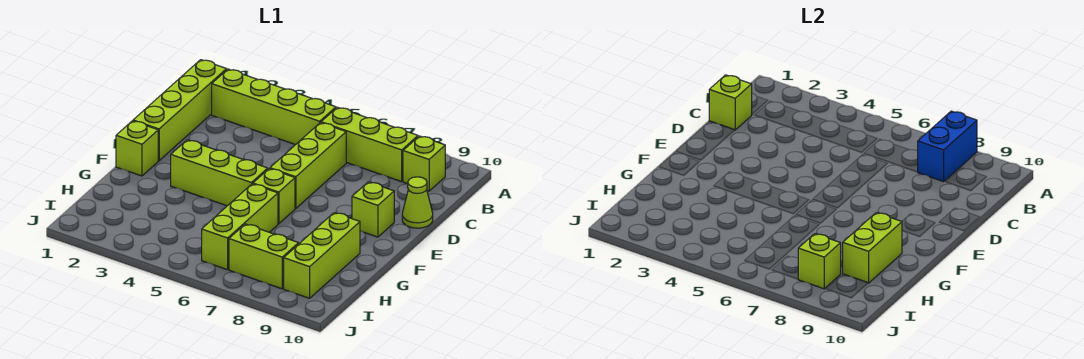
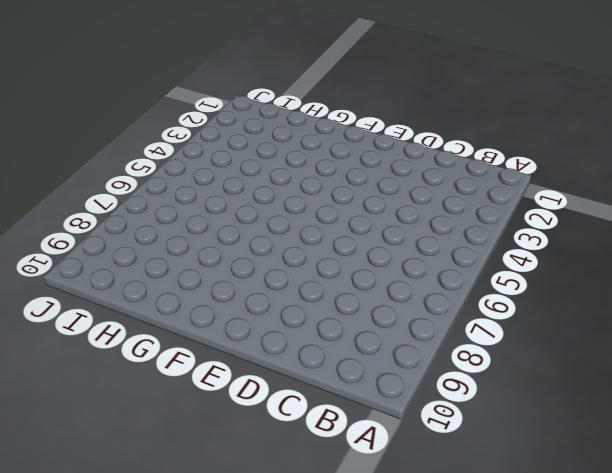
none -> lime 1x4 brick [133,60,227,161]
none -> lime 1x4 brick [212,69,336,145]
none -> lime 1x3 brick [321,107,418,182]

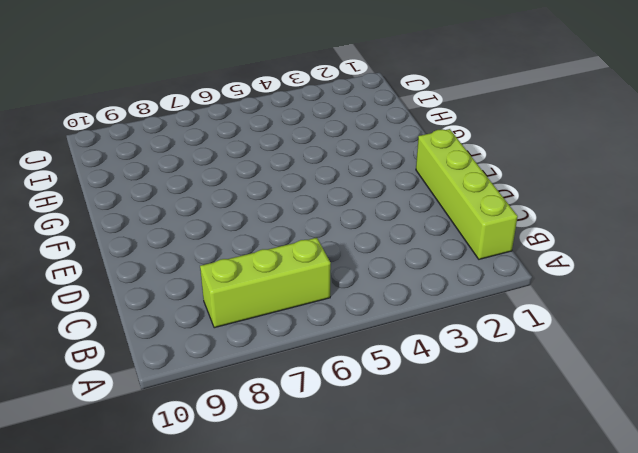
none -> lime 1x4 brick [212,69,336,145]
none -> lime 1x1 brick [403,136,445,191]
none -> lime 1x3 brick [270,123,346,208]

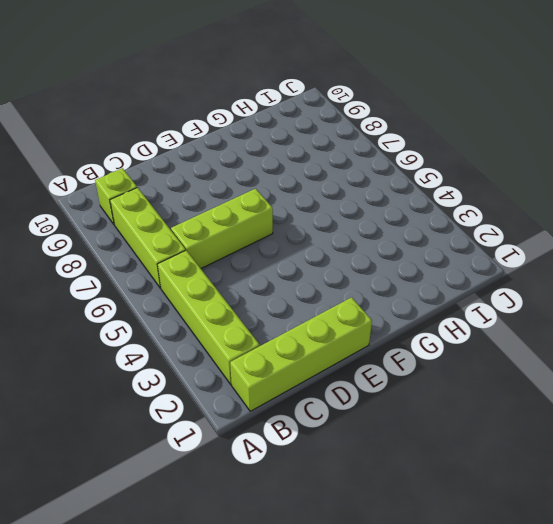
none -> lime 1x1 cone [402,177,433,228]
none -> lime 1x1 brick [352,182,394,237]
none -> lime 1x1 brick [116,121,158,176]

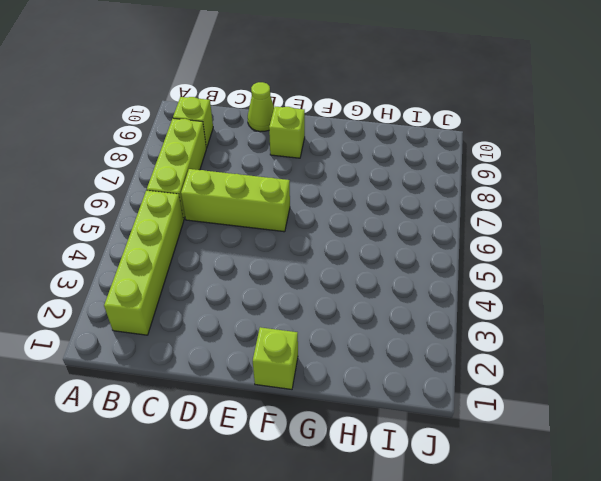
none -> lime 1x4 brick [133,60,227,161]
none -> lime 1x3 brick [171,140,268,206]
none -> lime 1x1 brick [253,169,295,224]

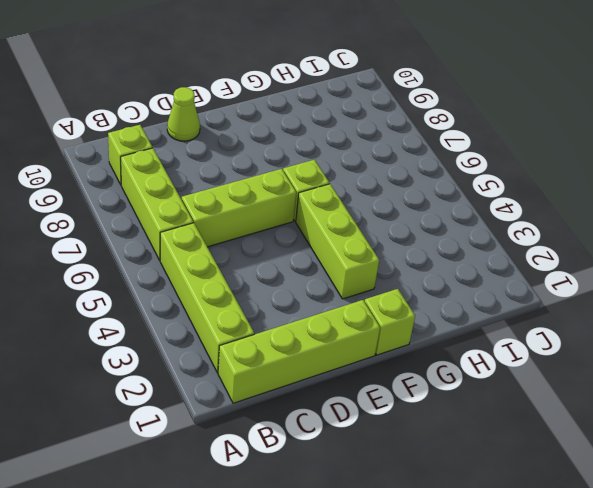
none -> lime 1x1 brick [352,182,394,237]
none -> lime 1x3 brick [202,184,278,270]
none -> lime 1x3 brick [284,213,360,298]

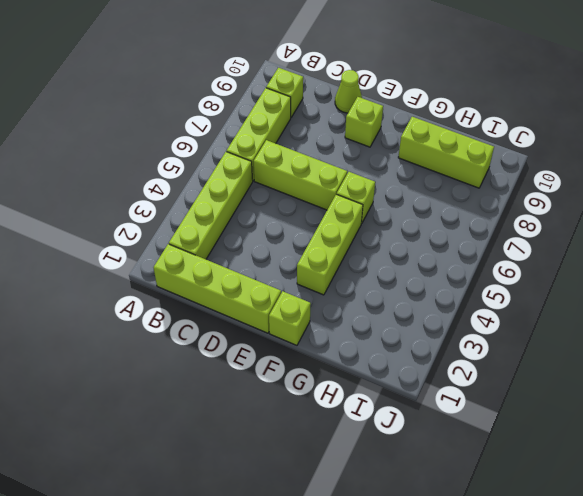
none -> lime 1x3 brick [202,184,278,270]
none -> lime 1x2 brick [229,224,299,289]
none -> blue 1x2 brick [918,111,977,182]

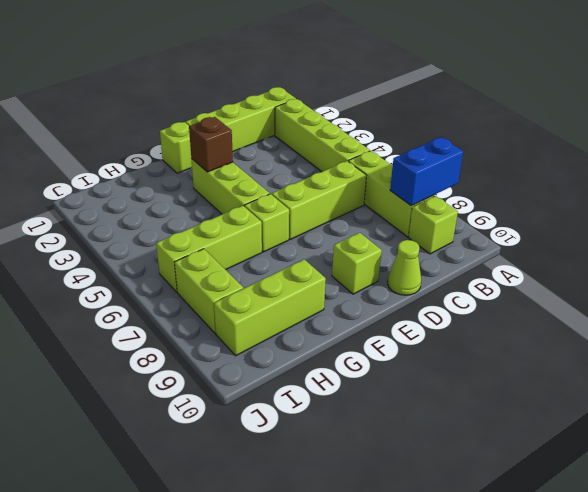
brown 1x1 brick [189,117,233,172] -> none
none -> lime 1x1 brick [709,75,752,130]
none -> lime 1x2 brick [843,213,902,283]
none -> lime 1x1 brick [798,234,841,289]

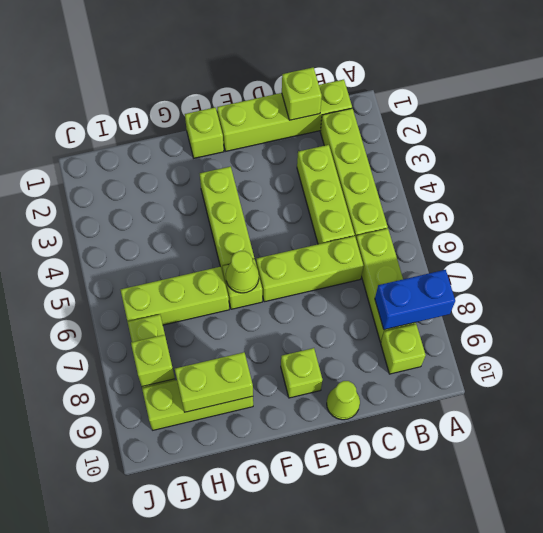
lime 1x3 brick [297,145,355,244] -> none
lime 1x1 cone [226,251,259,293] -> none

